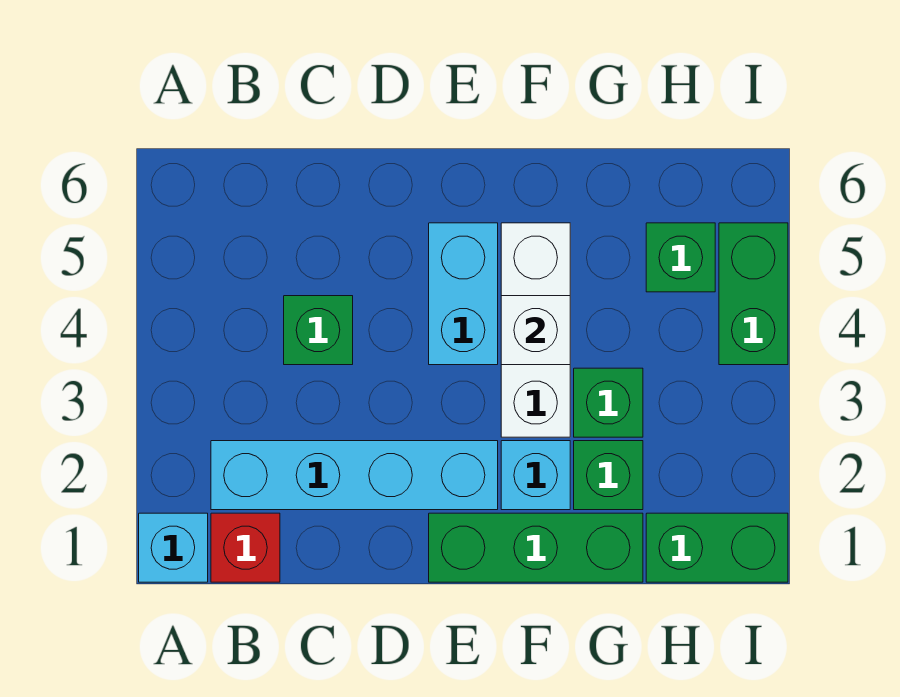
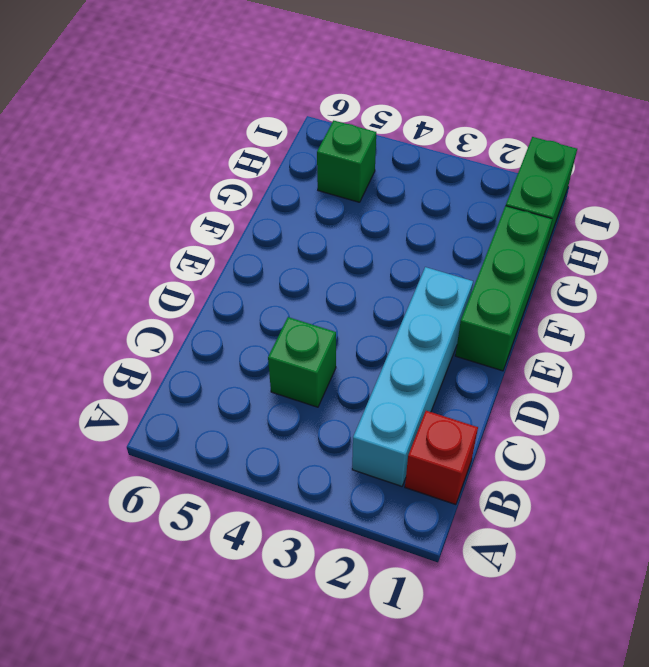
none -> cyan 1x1 brick [139,513,208,582]
none -> cyan 1x2 brick [429,223,498,365]
none -> cyan 1x1 brick [501,441,570,510]

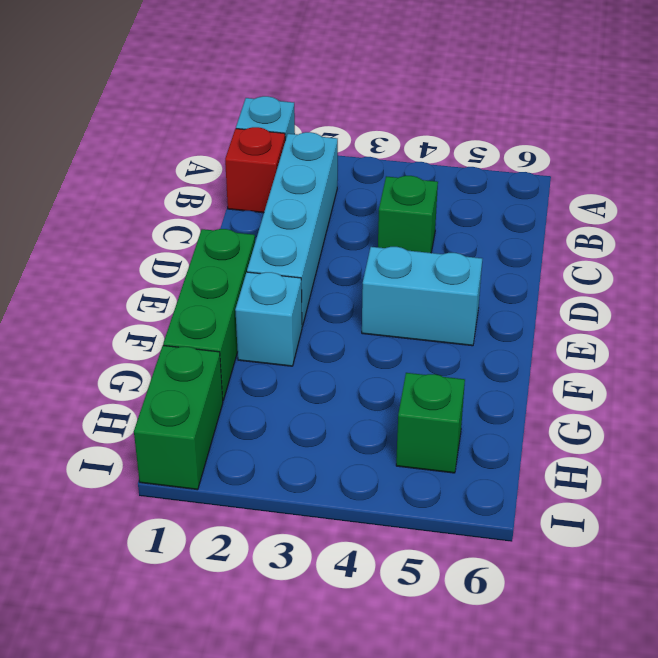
none -> white 1x3 brick [501,223,570,437]
none -> green 1x1 brick [574,441,643,510]
none -> green 1x1 brick [574,368,643,437]

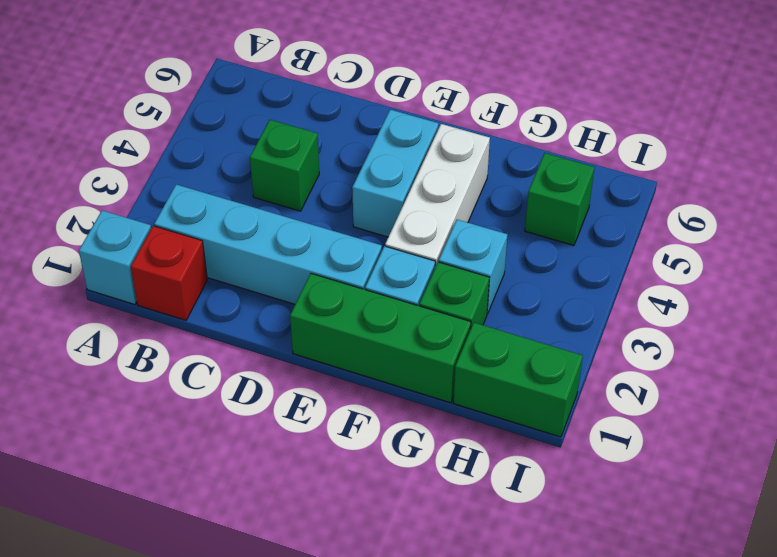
cyan 1x1 brick [439,220,508,314] -> green 1x1 brick [574,368,643,437]
none -> green 1x2 brick [719,223,788,365]
none -> white 1x1 brick [501,296,570,365]

